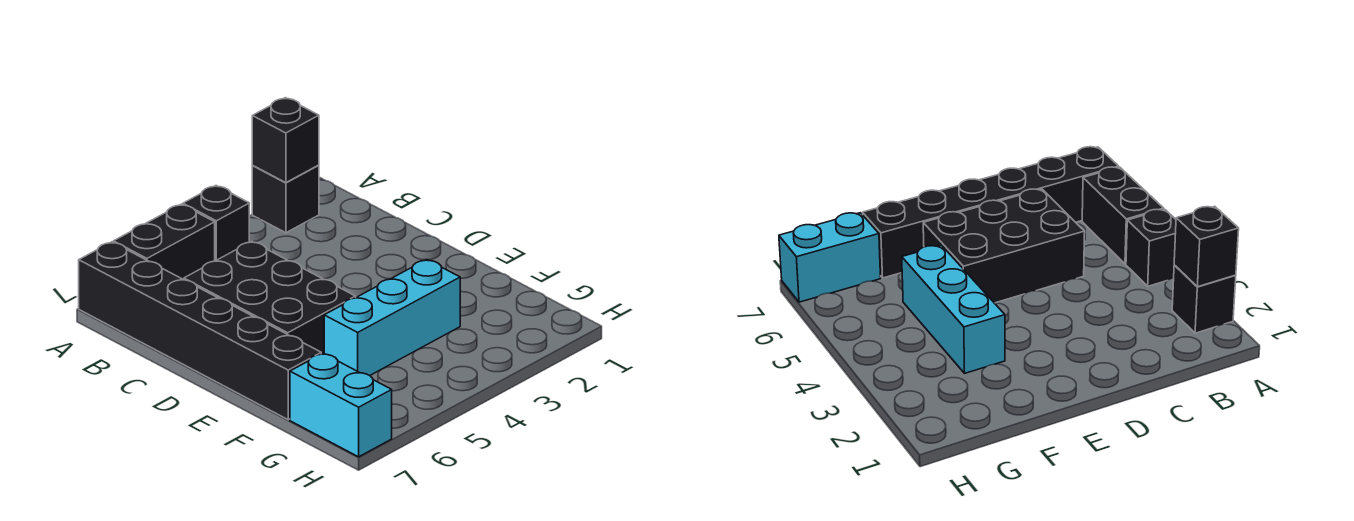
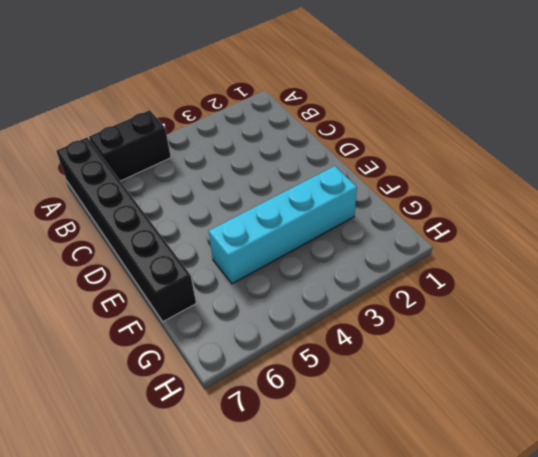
cyan 1x4 brick [209,166,357,284] -> cyan 1x3 brick [324,259,460,376]
none -> black 1x1 brick [252,165,319,233]
none -> black 1x1 brick [183,186,249,261]

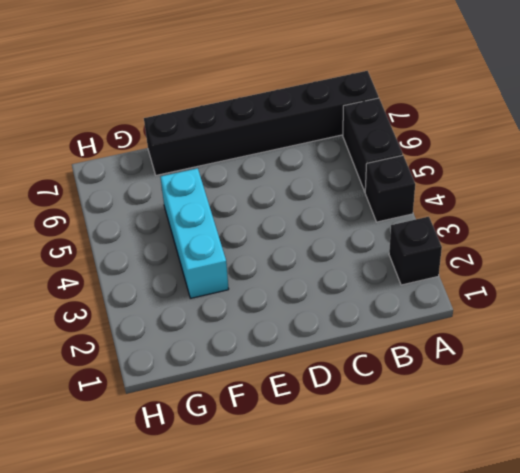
none -> black 2x3 brick [184,241,356,354]
none -> cyan 1x2 brick [290,353,392,457]

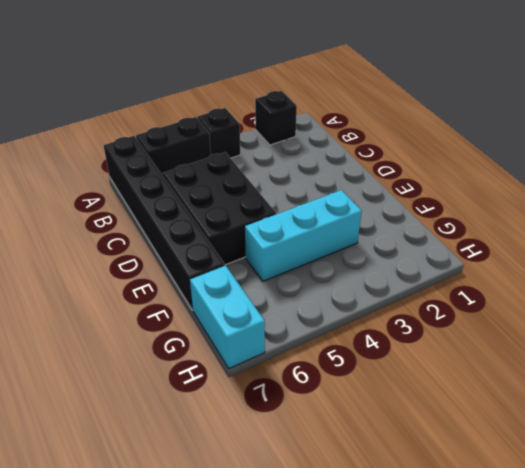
none -> black 1x1 brick [252,98,319,183]

